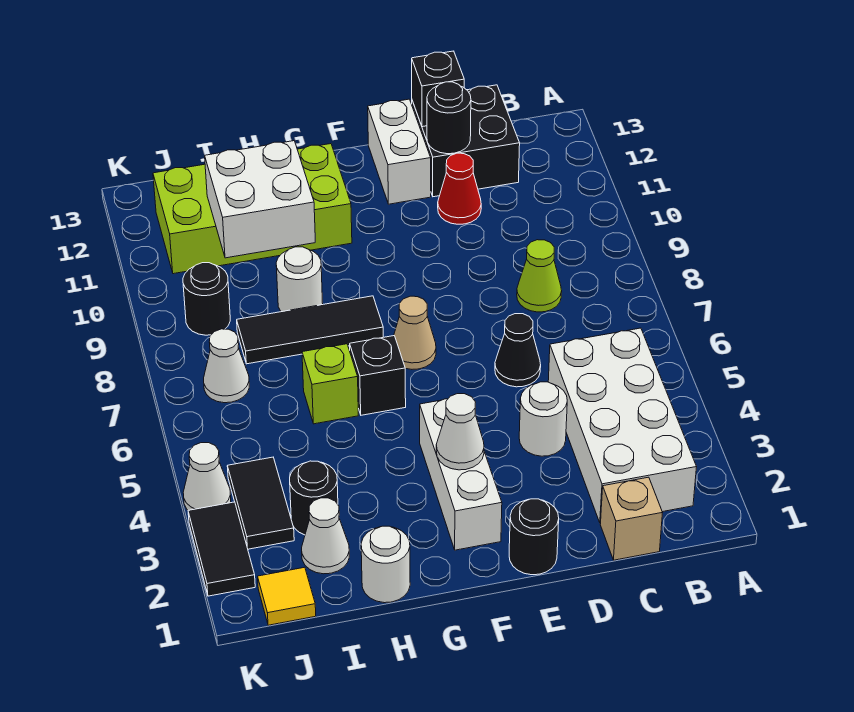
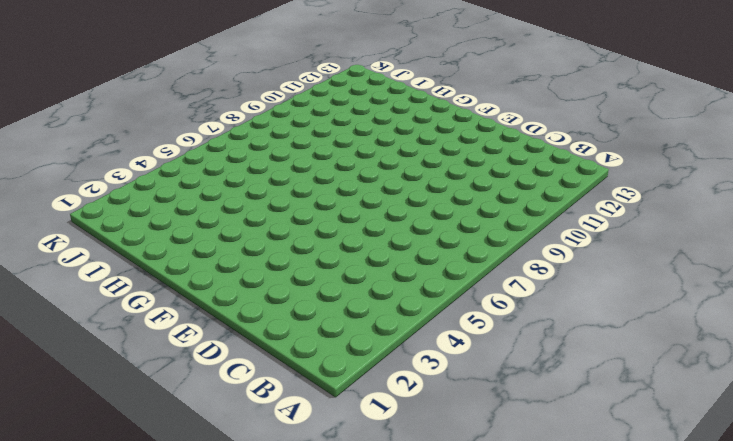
none -> white 2x4 brick [548,328,696,523]
none -> tan 1x1 brick [600,477,662,560]
none -> lime 1x1 cone [517,240,562,312]

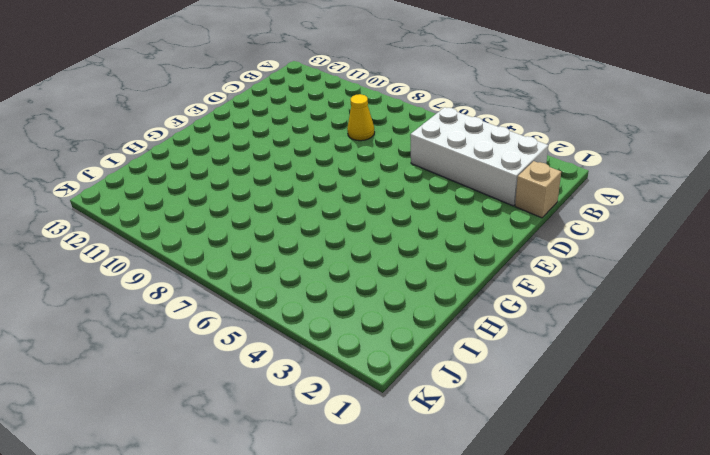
yellow 1x1 cone [347,94,375,141] -> lime 1x1 cone [517,240,562,312]
none -> black 2x2 brick [412,85,520,197]
none -> white 1x1 round brick [519,382,567,456]
none -> black 1x1 cone [495,314,541,387]

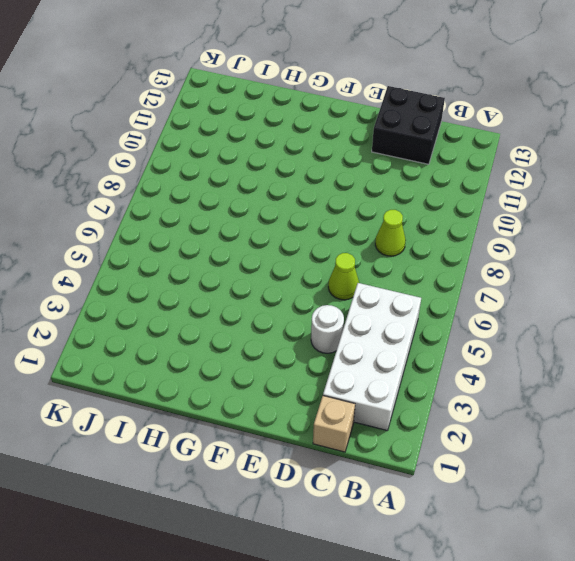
lime 1x1 cone [328,253,359,300] -> black 1x1 cone [495,314,541,387]
none -> red 1x1 cone [438,153,481,224]
none -> black 1x1 round brick [509,499,559,575]
none -> white 1x2 brick [368,99,431,204]

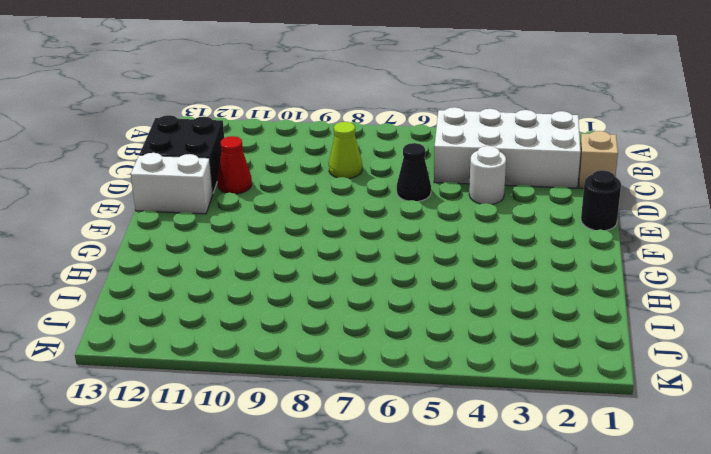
none -> white 1x3 brick [420,399,502,550]
none -> tan 1x1 cone [394,296,436,369]
none -> black 1x1 brick [350,336,406,415]

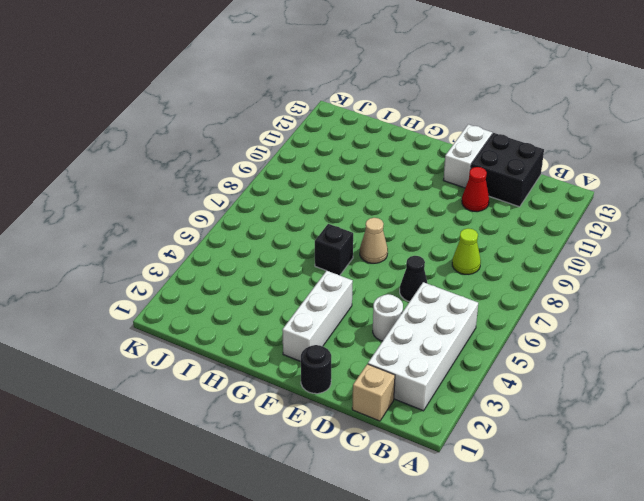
none -> black 1x3 tile [237,296,383,364]
none -> lime 2x4 brick [153,144,352,274]
none -> white 1x1 round brick [361,526,410,603]

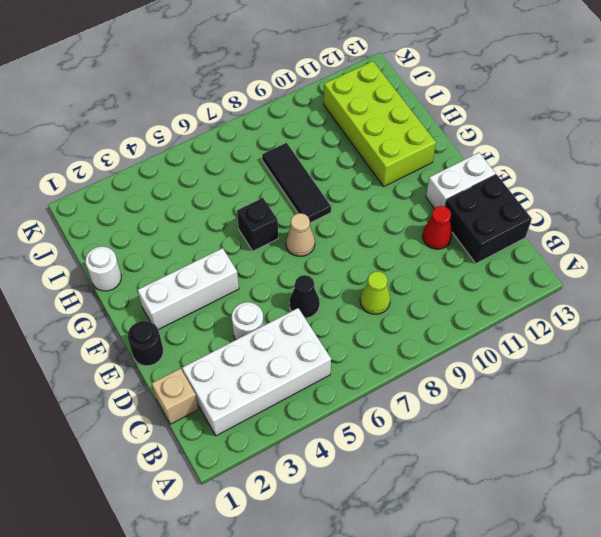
none -> lime 1x1 brick [302,344,358,424]
none -> white 1x1 round brick [276,247,323,312]
none -> white 1x1 cone [302,498,349,574]

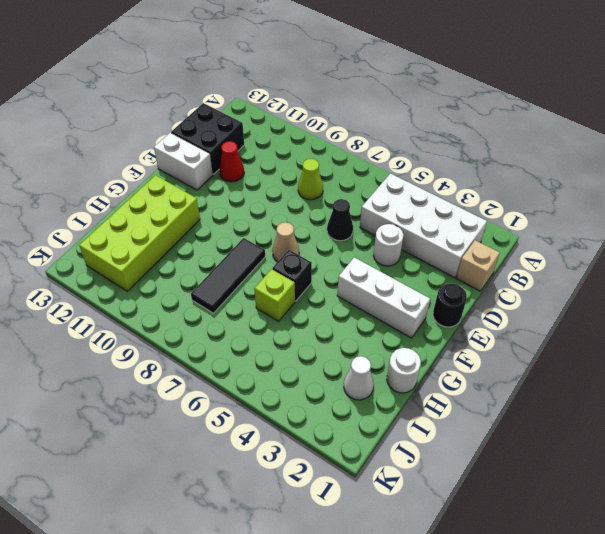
none -> white 1x1 round brick [276,247,323,312]
none -> black 1x1 round brick [290,461,338,535]
none -> yellow 1x1 tile [258,567,316,625]

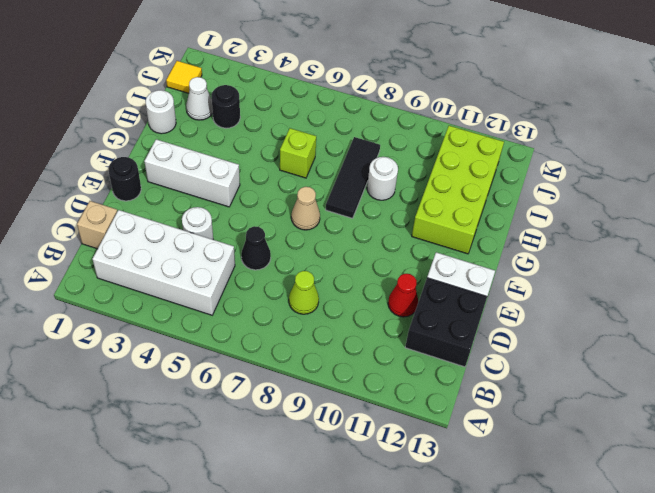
none -> black 1x1 brick [350,336,406,415]
none -> black 1x2 tile [227,457,294,549]
none -> white 1x1 cone [204,329,249,403]

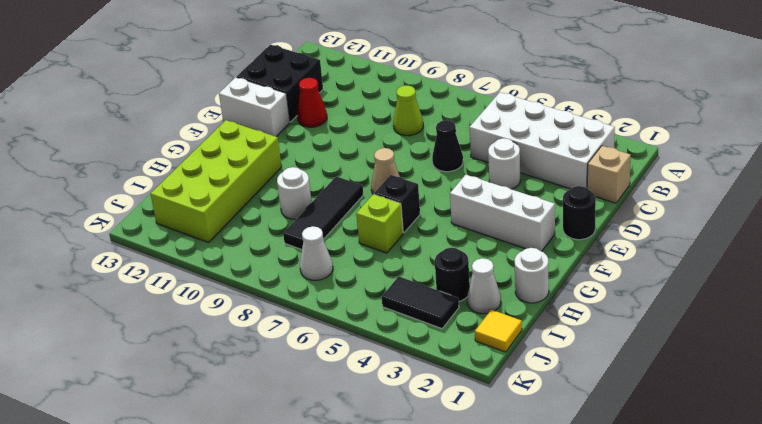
none -> black 1x1 round brick [183,263,230,335]
none -> black 1x2 tile [188,502,255,596]
none -> white 1x1 cone [183,443,231,510]

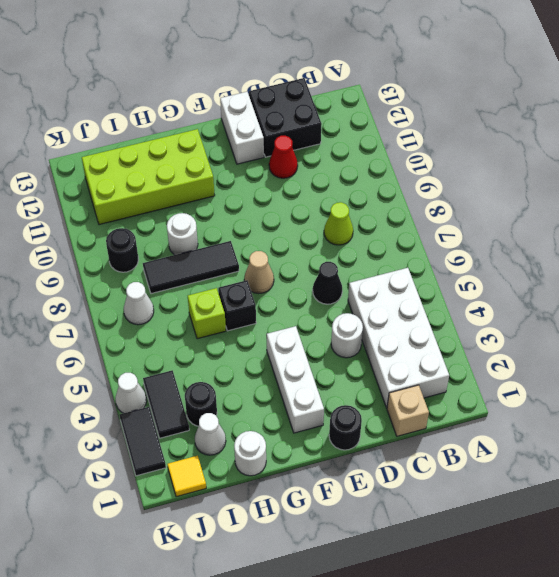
none -> black 1x1 round brick [427,82,471,154]
none -> black 1x1 brick [412,51,464,127]
none -> white 1x1 cone [436,394,484,470]

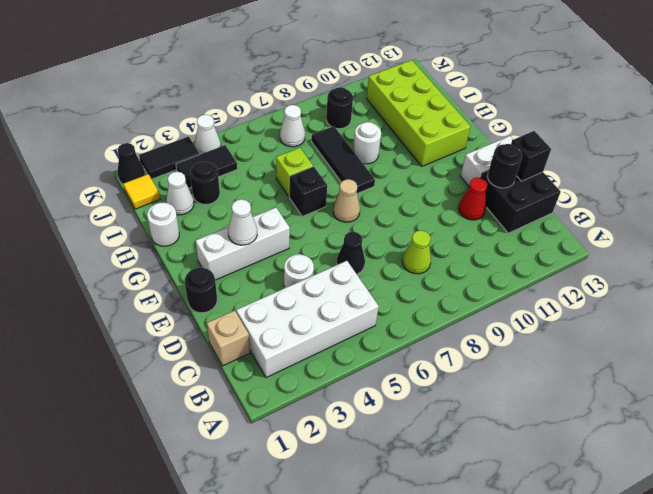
black 1x1 cone [117,143,145,184] -> none
none -> white 2x2 brick [205,141,315,258]

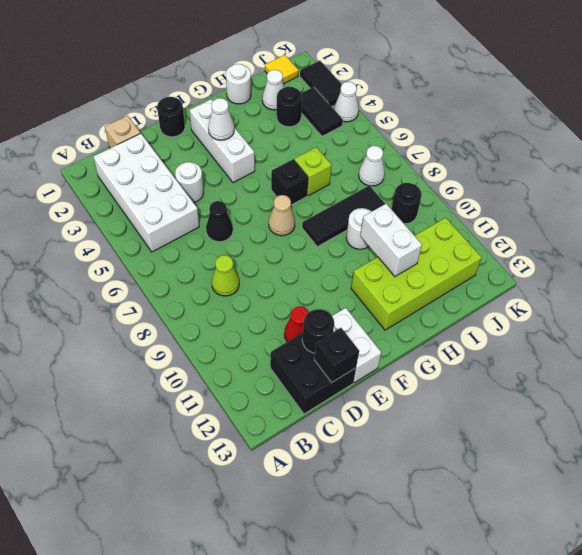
white 1x2 brick [360,204,422,277] -> white 2x2 brick [205,141,315,258]

